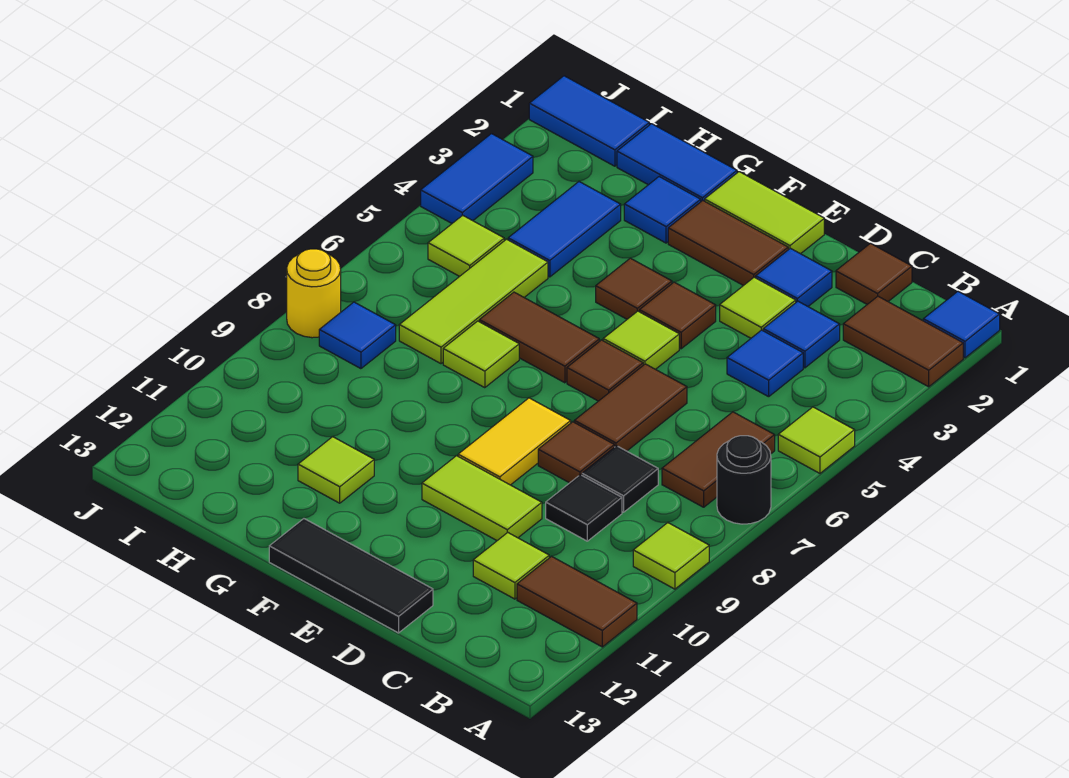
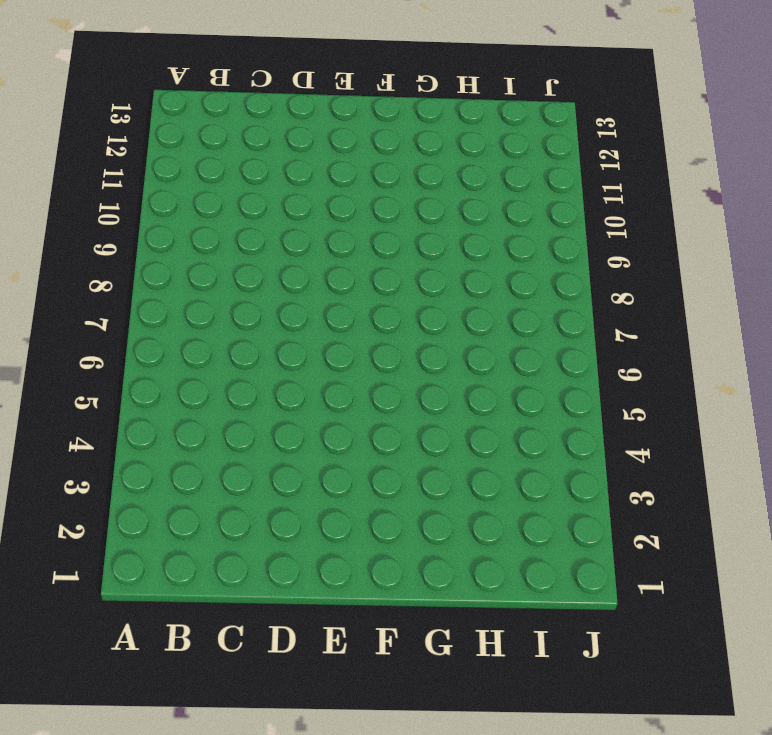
none -> blue 1x1 tile [923,292,1000,358]
none -> brown 1x2 tile [843,296,963,387]
none -> lime 1x1 tile [778,407,855,473]
none -> black 1x1 round brick [717,436,771,524]

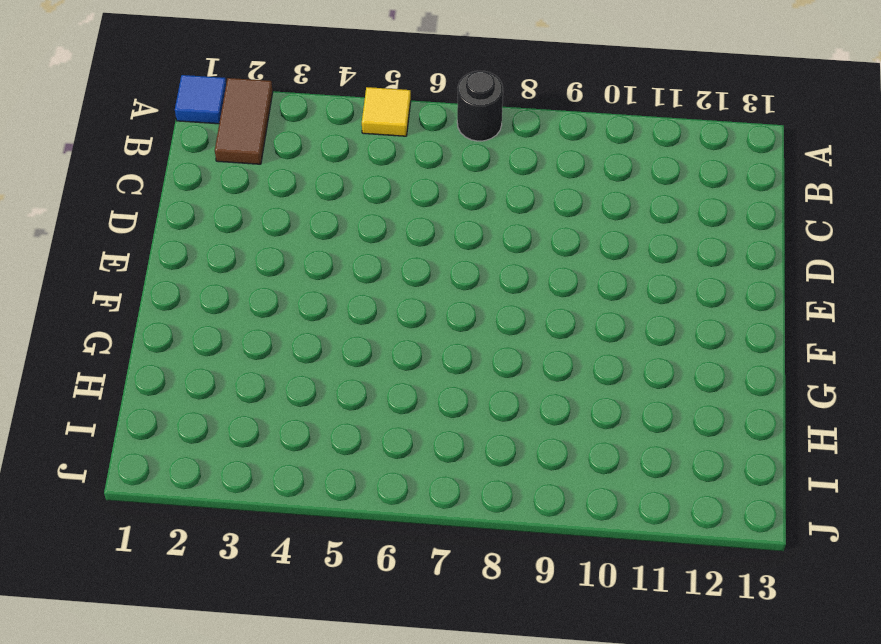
yellow 1x1 tile [362,87,411,136] -> lime 1x1 tile [778,407,855,473]
none -> lime 1x1 tile [633,523,709,589]
none -> brown 1x2 tile [517,557,637,647]
none -> brown 1x2 tile [662,412,775,507]
none -> brown 1x1 tile [836,243,912,304]

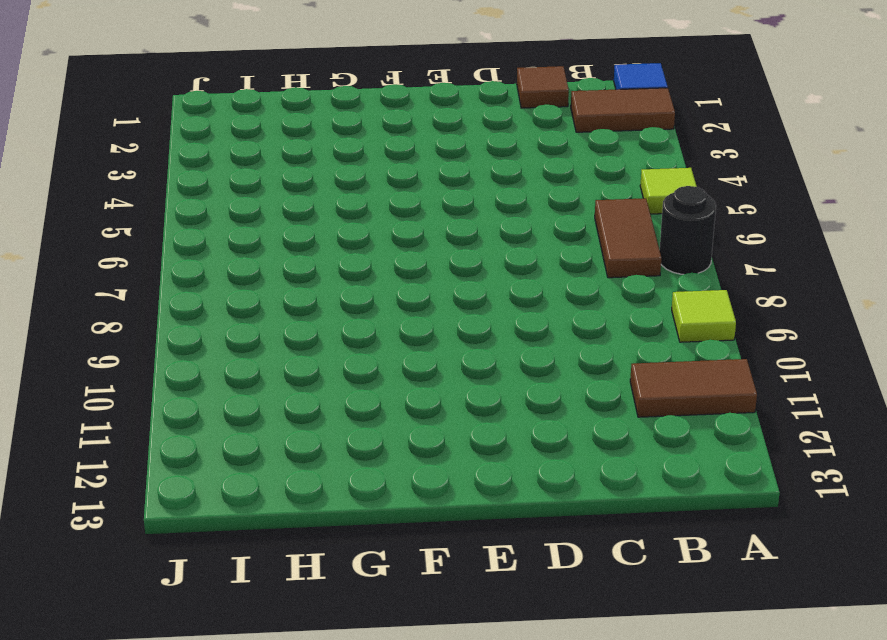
none -> blue 1x1 tile [763,301,840,368]
none -> blue 1x1 tile [727,330,803,397]
none -> black 1x1 tile [582,446,658,512]
none -> black 1x1 tile [546,475,622,541]

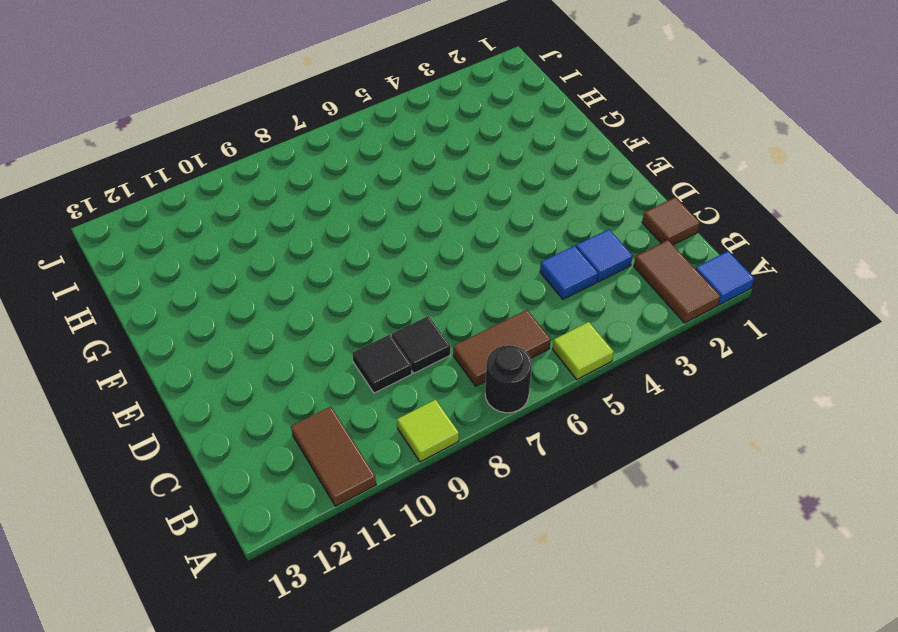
none -> lime 1x1 tile [473,532,549,599]
none -> blue 1x1 tile [756,248,832,306]
none -> lime 1x1 tile [720,277,796,338]
none -> brown 1x2 tile [574,364,687,451]

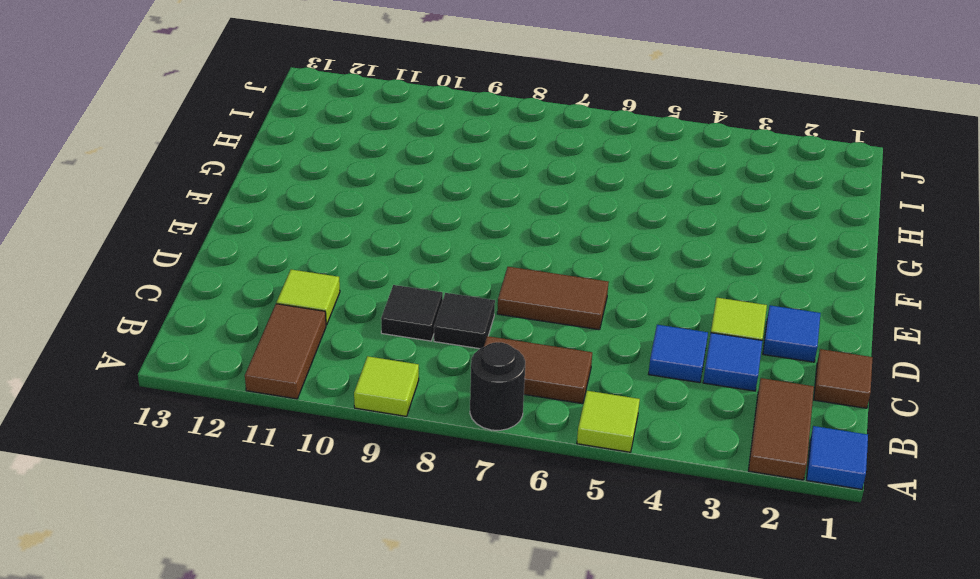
none -> brown 1x1 tile [538,422,614,483]
none -> lime 1x2 tile [422,456,542,541]
none -> black 1x3 tile [269,519,433,633]
none -> lime 1x2 tile [705,172,824,254]

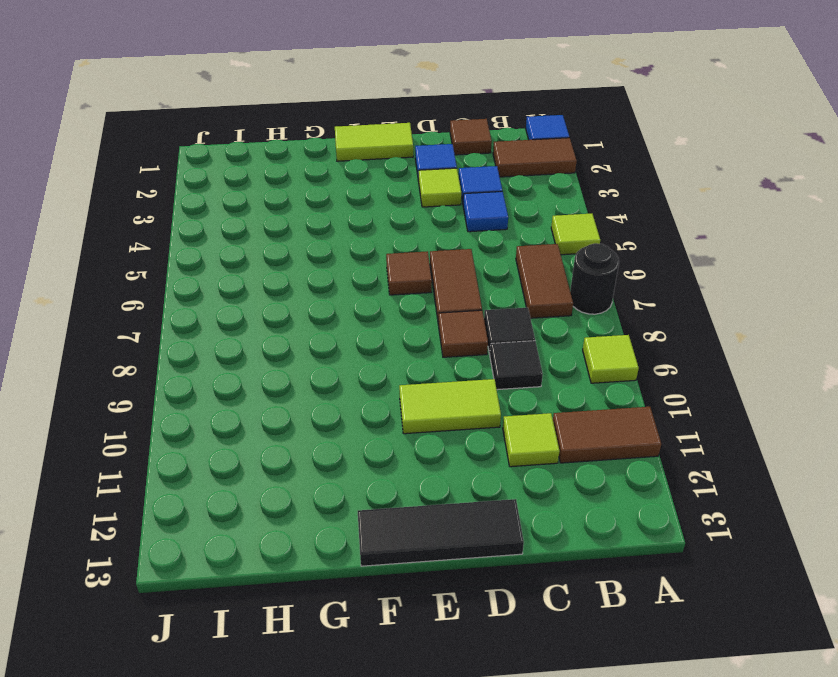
none -> brown 1x2 tile [668,201,788,286]
none -> brown 1x1 tile [640,282,716,349]
none -> lime 1x1 tile [603,311,679,369]
none -> yellow 1x2 tile [458,398,571,485]

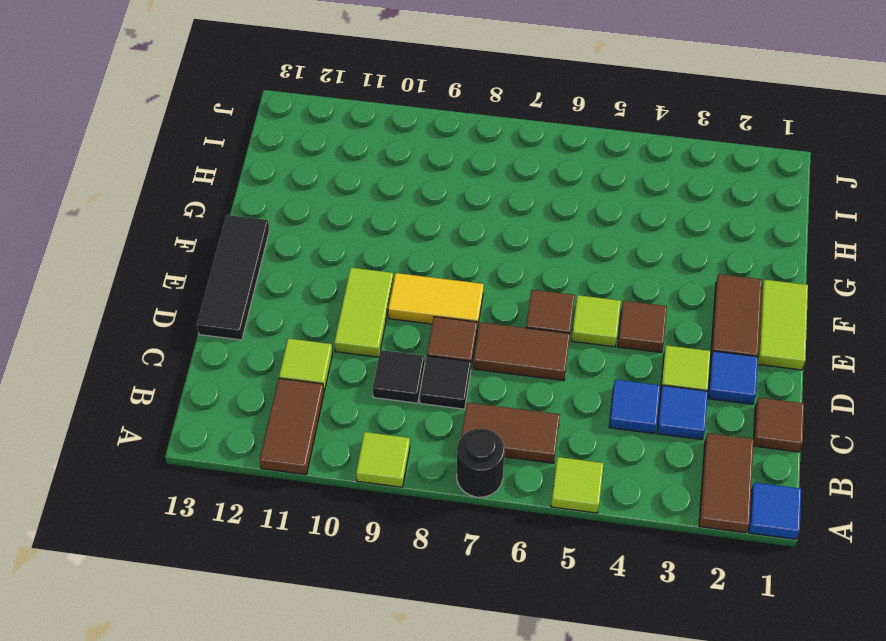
none -> brown 1x1 tile [596,258,672,319]
none -> brown 1x2 tile [479,292,599,383]
none -> blue 1x2 tile [617,124,737,201]
none -> blue 1x1 tile [624,177,701,243]

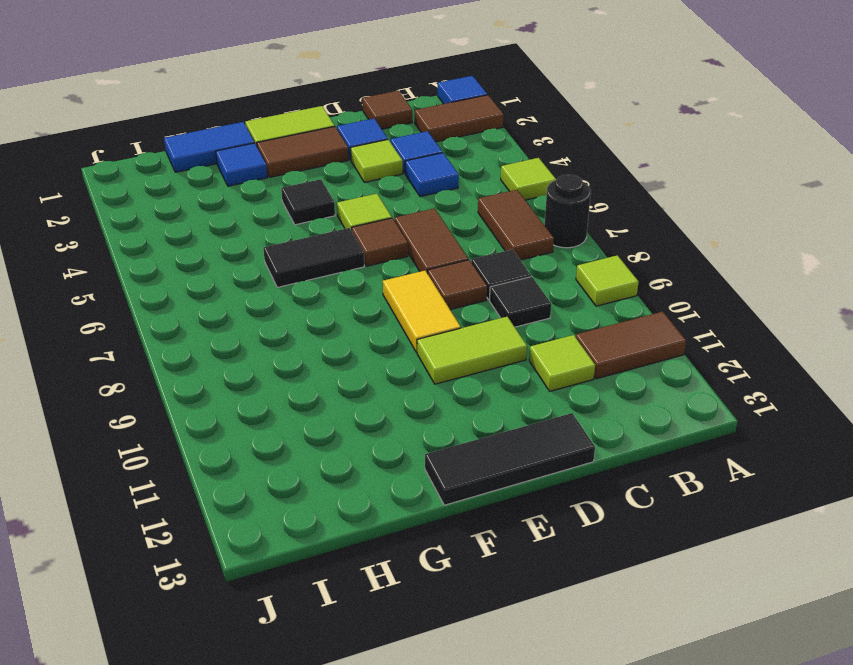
black 1x1 tile [281,179,335,225] -> brown 1x1 tile [596,258,672,319]
black 1x2 tile [263,228,364,287] -> brown 1x2 tile [479,292,599,383]
none -> brown 1x1 tile [640,282,716,349]
none -> lime 1x1 tile [443,321,519,388]
none -> lime 1x1 tile [298,437,374,503]
none -> blue 1x2 tile [508,182,621,277]

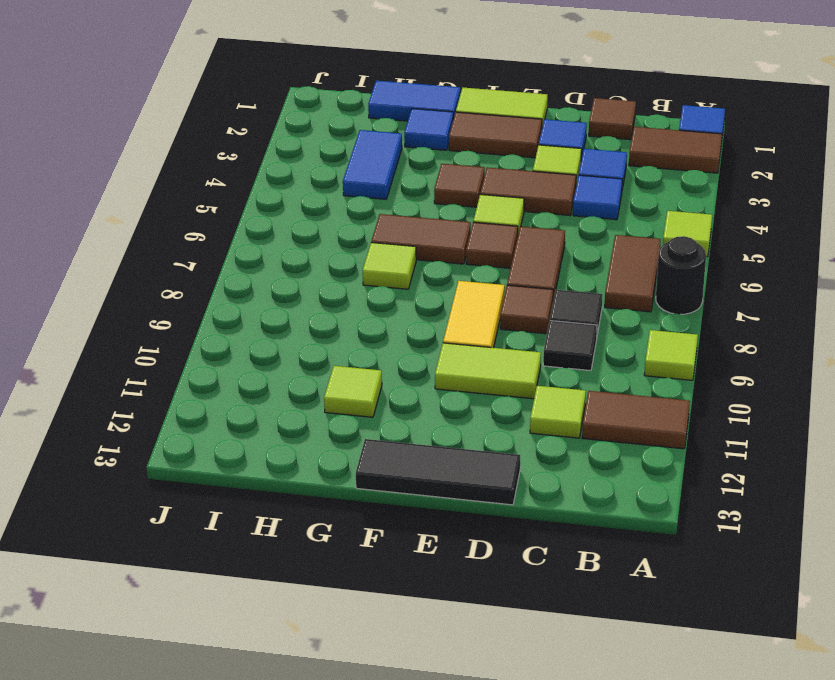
brown 1x2 tile [480,167,576,215] -> brown 1x1 tile [640,282,716,349]
none -> lime 1x3 tile [399,239,548,364]
none -> blue 1x2 tile [529,76,649,166]
none -> lime 1x1 tile [428,215,504,276]
none -> blue 1x1 tile [319,302,396,369]

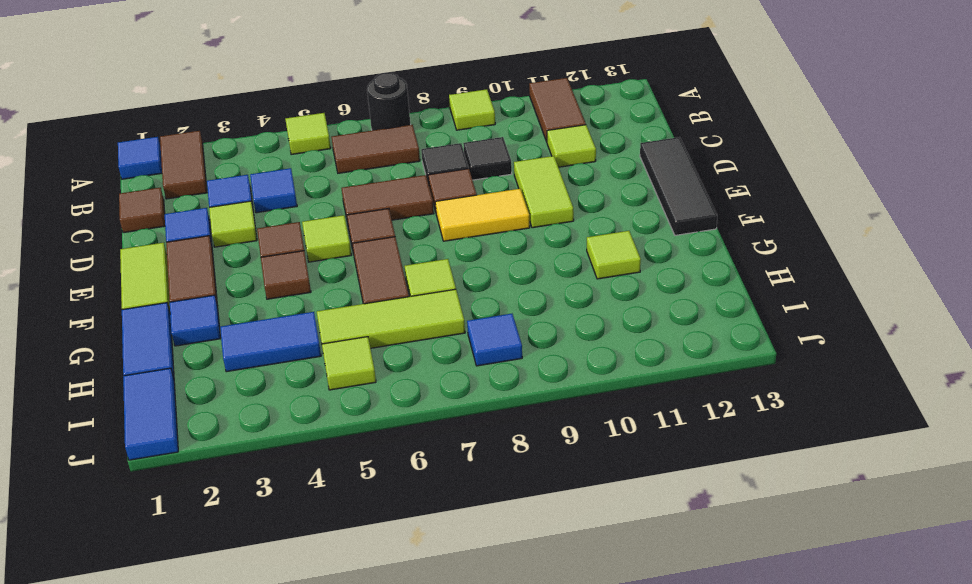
none -> blue 1x2 tile [421,134,533,223]
none -> yellow 1x1 round brick [287,249,341,338]

